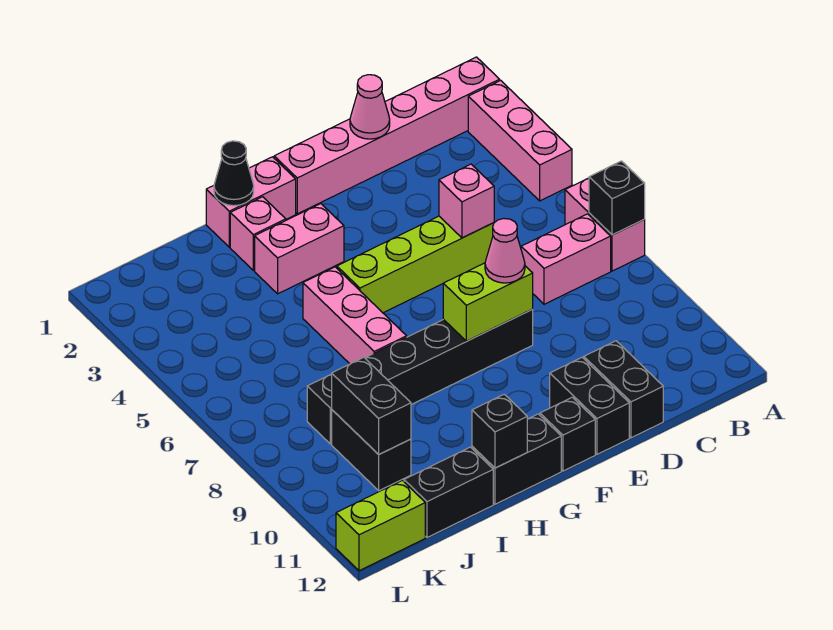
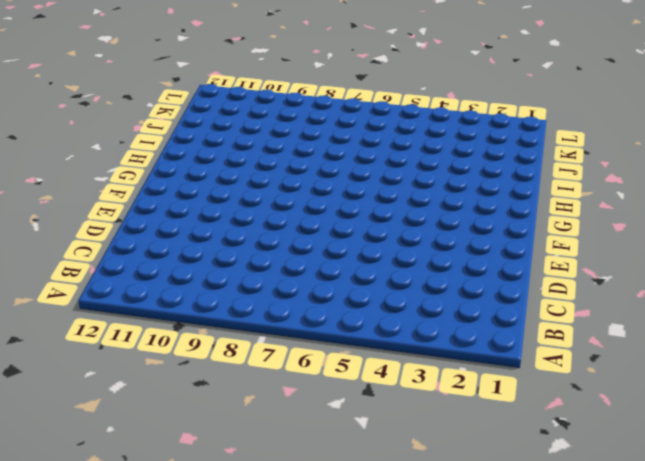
none -> pink 1x6 brick [274,57,500,214]
none -> pink 1x3 brick [468,80,572,201]
none -> pink 1x2 brick [565,178,645,271]

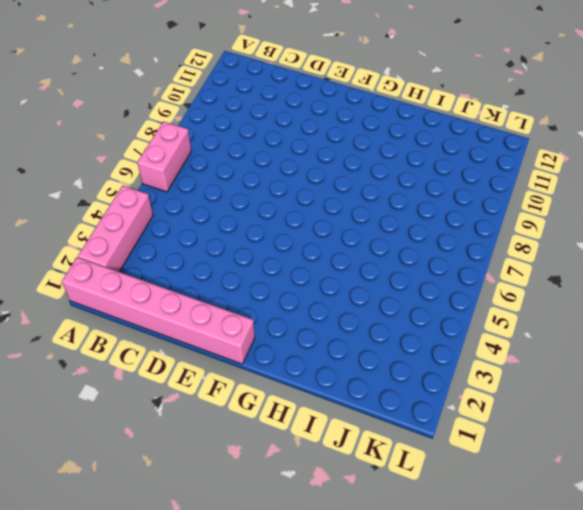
none -> pink 1x2 brick [521,214,611,304]
none -> lime 1x4 brick [337,216,494,313]
none -> black 1x2 brick [584,341,663,438]

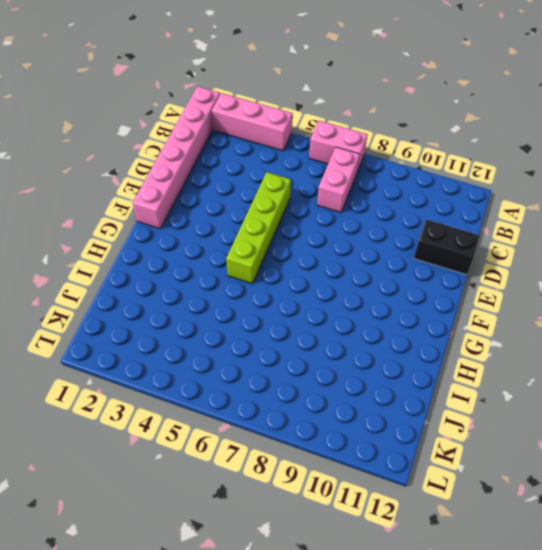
none -> black 1x6 brick [307,309,533,444]
none -> black 1x2 brick [550,358,629,454]
none -> black 1x1 brick [540,397,595,471]

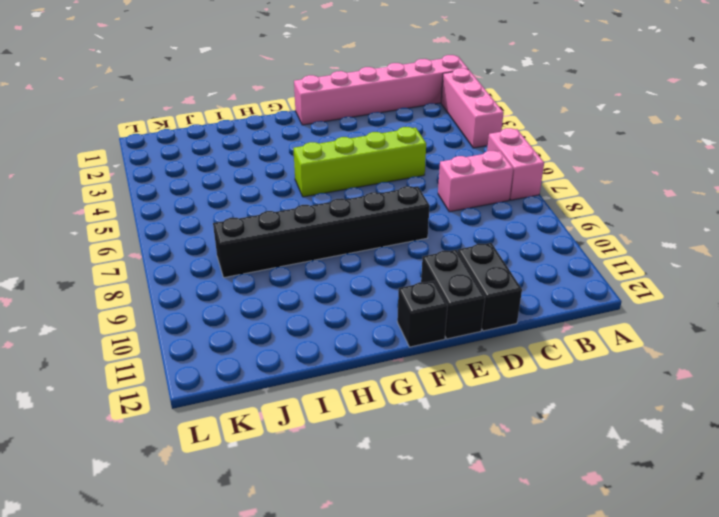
none -> pink 1x2 brick [206,157,296,247]
none -> pink 1x2 brick [255,204,344,294]
none -> black 1x2 brick [472,414,561,504]

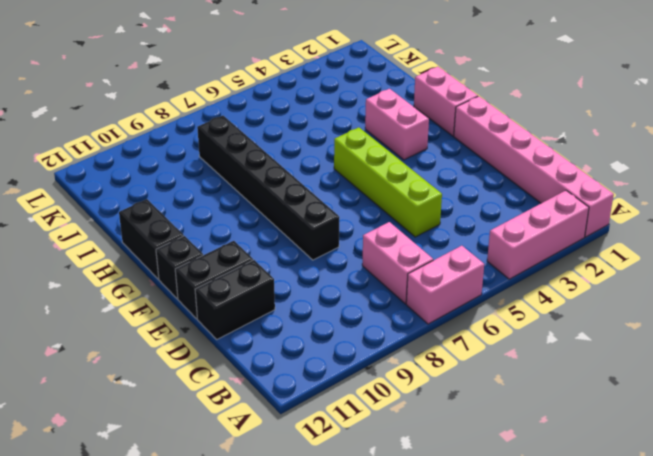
none -> pink 1x1 brick [230,197,286,270]
none -> pink 1x3 brick [303,267,407,364]
none -> black 1x2 brick [404,447,493,537]

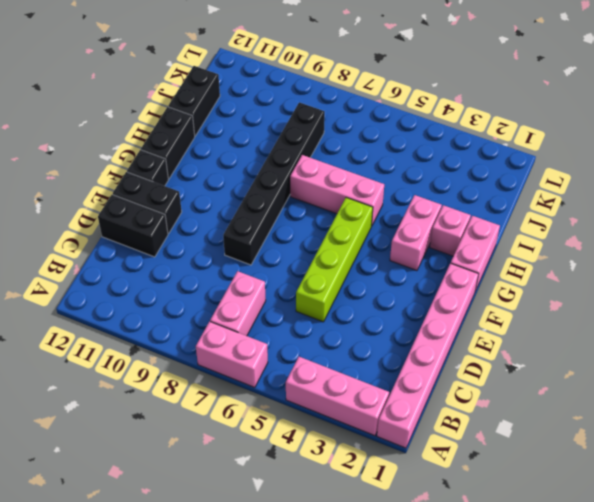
none -> black 1x2 brick [332,410,411,491]
none -> lime 1x2 brick [336,480,425,571]
none -> black 1x1 brick [589,161,645,235]

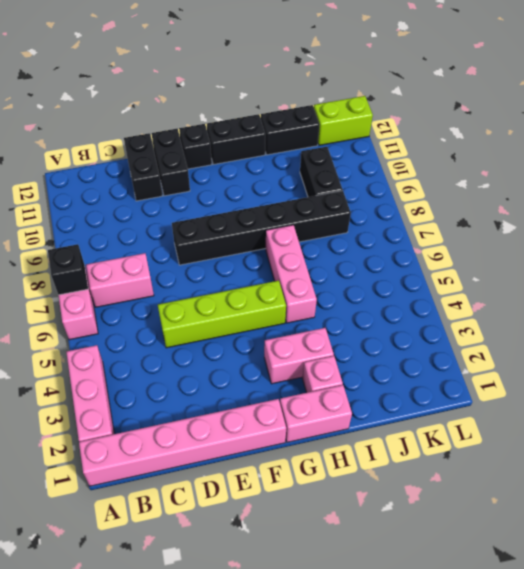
none -> pink 1x1 cone [350,75,390,139]
none -> pink 1x1 brick [439,164,494,238]
none -> lime 1x2 brick [443,263,533,341]

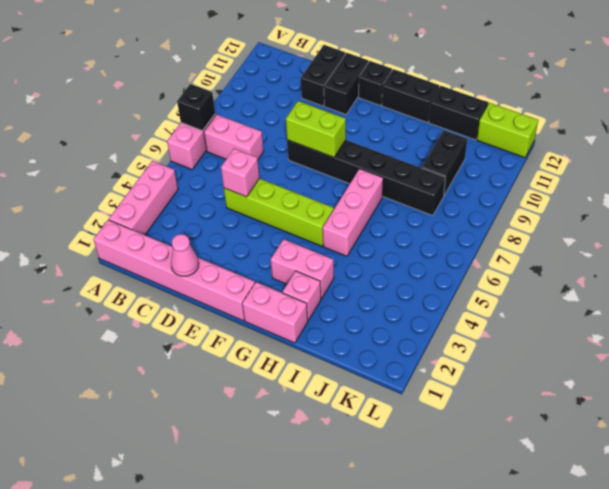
none -> black 1x1 cone [214,141,254,206]
none -> black 1x1 brick [472,394,527,468]
none -> black 1x2 brick [332,357,411,454]

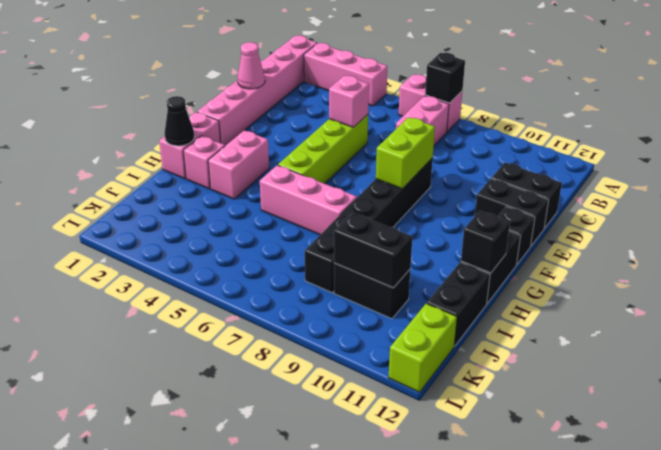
none -> pink 1x1 cone [485,219,525,283]

